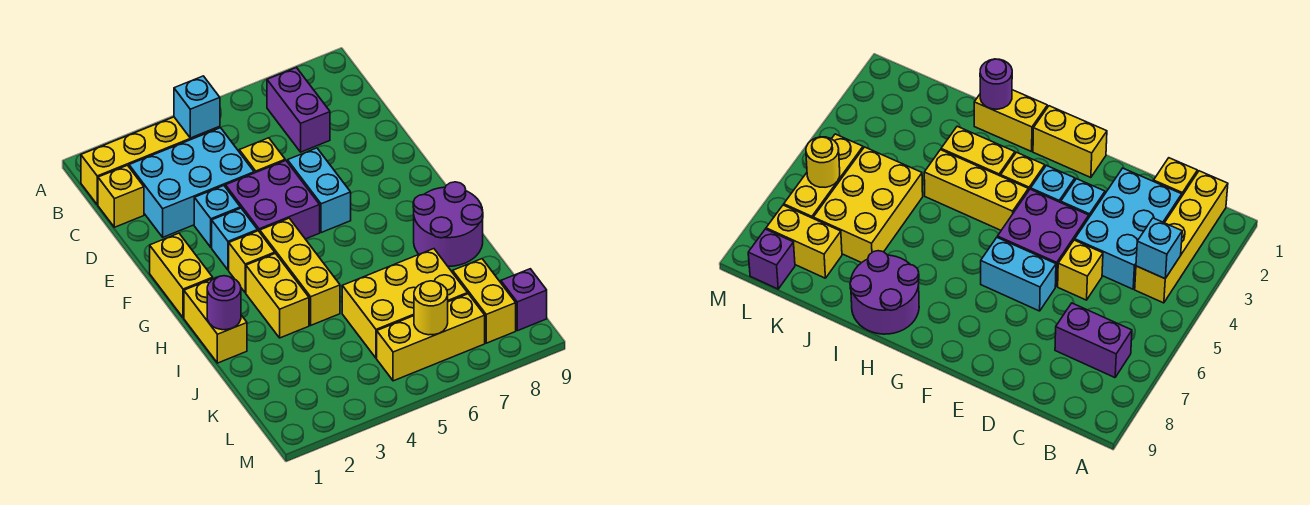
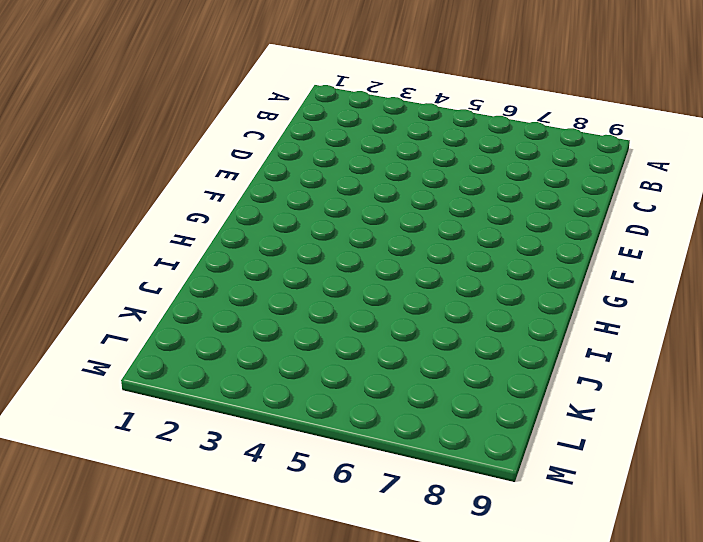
none -> yellow 1x4 brick [81,117,220,205]
none -> purple 1x2 brick [267,67,330,152]
none -> yellow 1x1 brick [98,165,144,227]

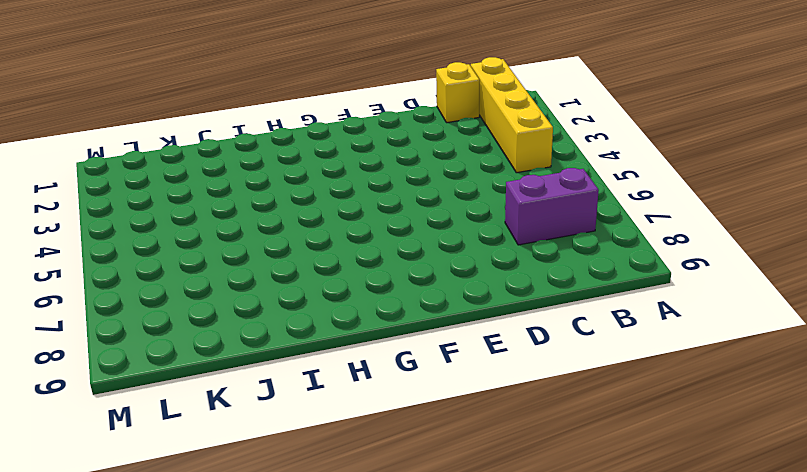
none -> cyan 2x3 brick [129,128,254,237]
none -> yellow 1x1 brick [239,138,285,173]
none -> cyan 1x1 brick [194,186,240,247]

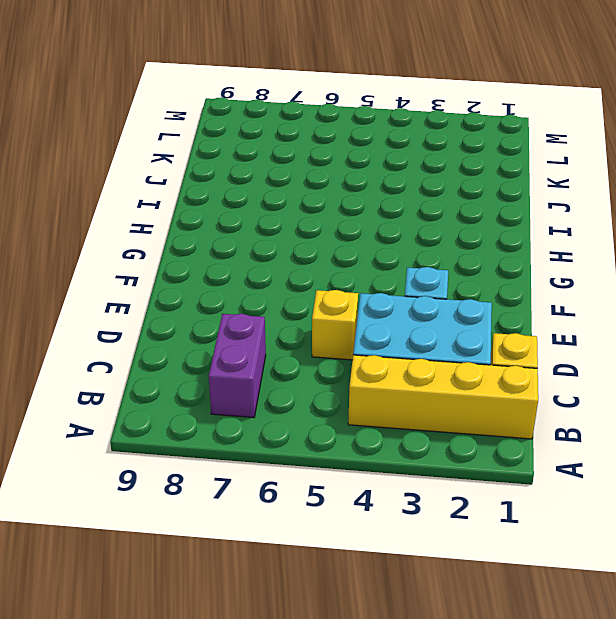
none -> purple 2x2 brick [225,160,320,239]
none -> cyan 1x2 brick [288,148,351,233]
none -> yellow 1x2 brick [150,233,213,318]

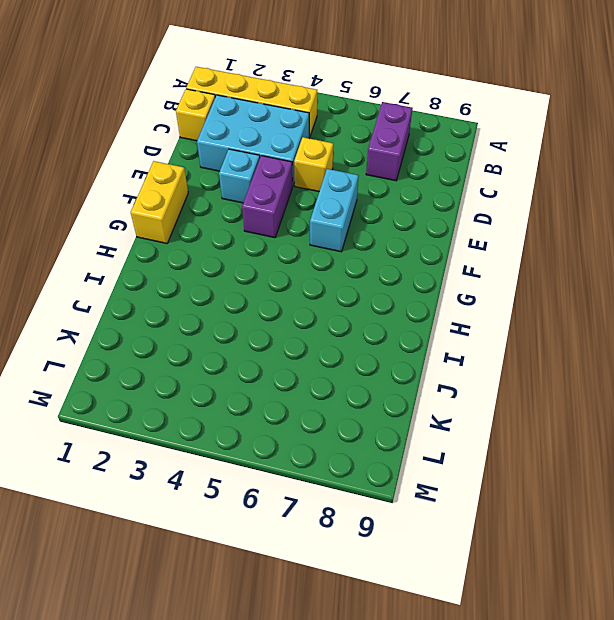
purple 1x2 brick [242,156,293,238] -> purple 2x2 brick [225,160,320,239]
none -> cyan 1x1 brick [212,208,258,270]
none -> yellow 1x1 brick [229,231,275,293]
none -> yellow 1x3 brick [260,218,340,325]

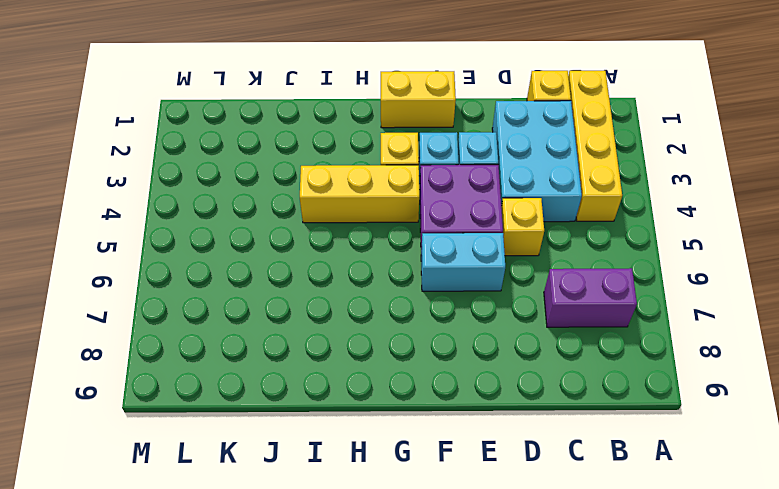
none -> yellow 1x2 brick [184,278,247,363]
none -> yellow 1x2 brick [246,253,309,338]
none -> purple 2x2 round brick [413,182,483,266]

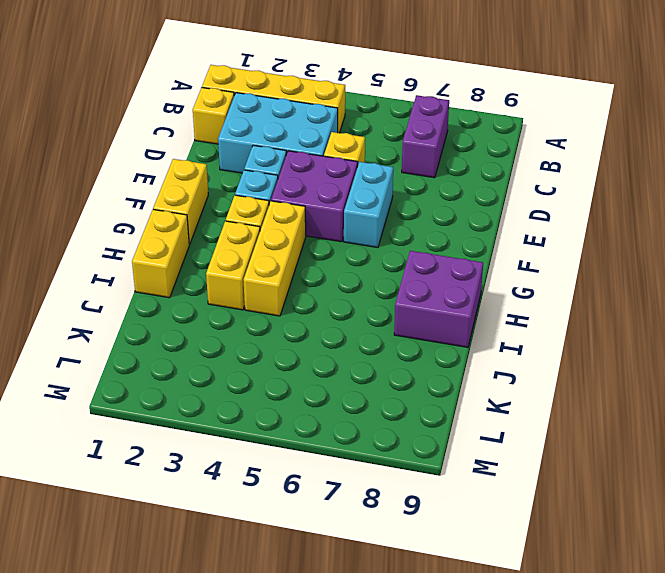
purple 2x2 brick [394,251,483,347] -> purple 2x2 round brick [413,182,483,266]
none -> yellow 2x3 brick [342,249,468,358]
none -> yellow 1x2 brick [453,259,516,343]
none -> yellow 1x3 brick [377,294,485,381]

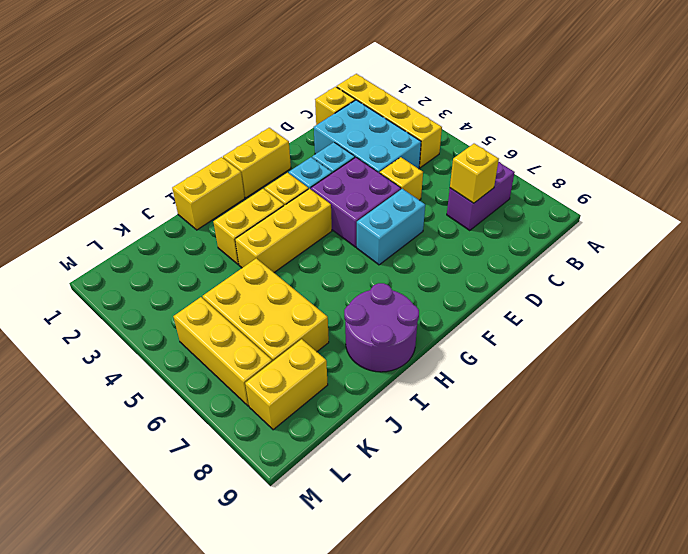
yellow 1x1 brick [450,144,499,203] -> none
none -> purple 1x1 brick [501,269,547,331]
none -> cyan 1x1 brick [174,76,220,138]
none -> purple 1x1 round brick [207,276,241,330]

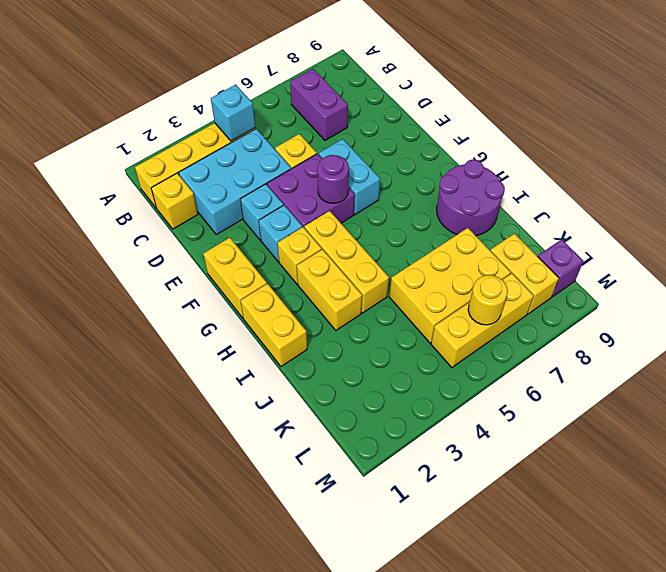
purple 1x1 round brick [317,155,349,203] -> purple 1x1 round brick moved to [207,276,241,330]

